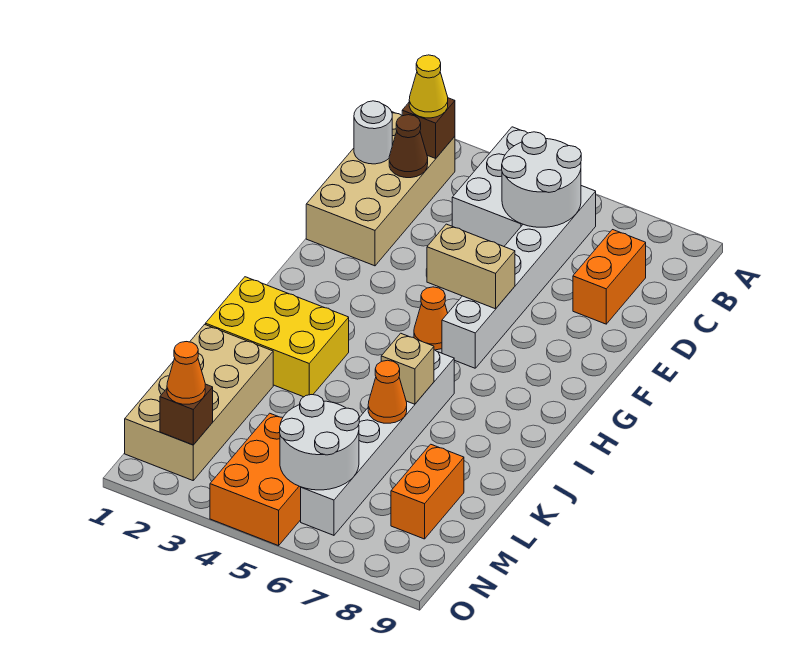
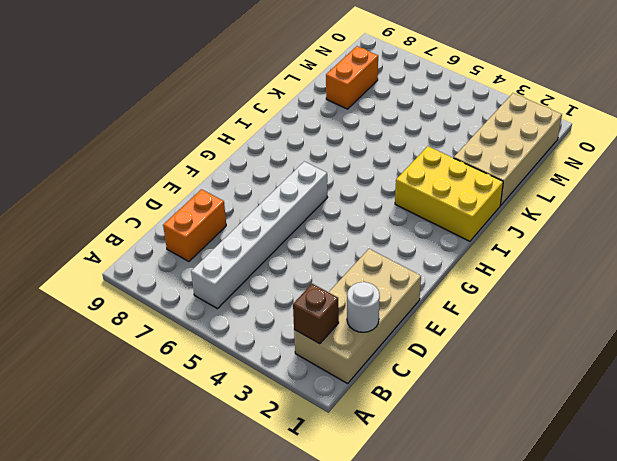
none -> white 2x3 brick [452,127,527,246]
none -> orange 1x1 cone [414,287,448,350]
none -> white 1x6 brick [301,350,454,535]

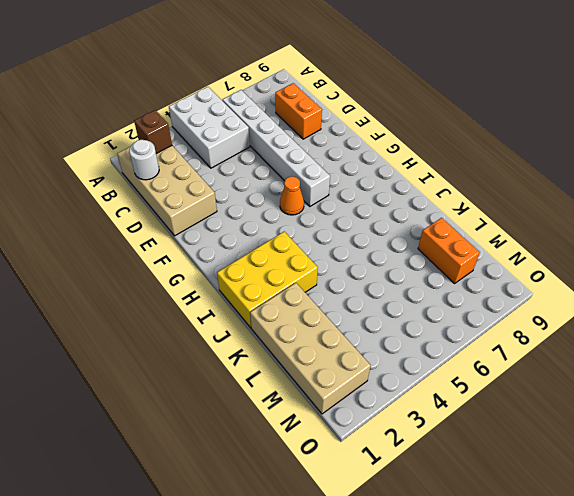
none -> white 1x6 brick [301,350,454,535]
none -> orange 2x3 brick [210,413,301,546]
none -> white 2x2 round brick [502,132,581,227]

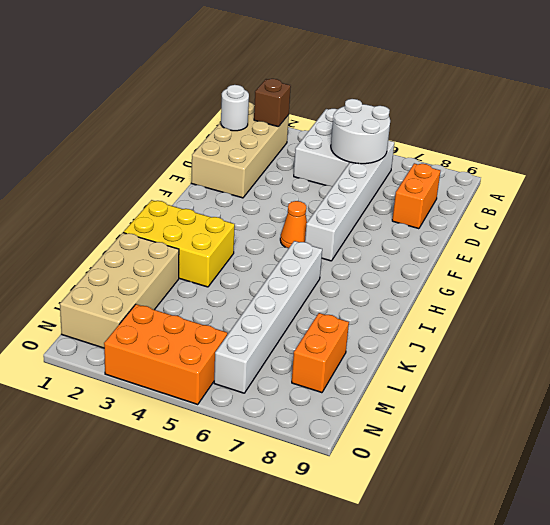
orange 2x3 brick [104,304,227,404] -> orange 2x3 brick turned to [210,413,301,546]
none -> brown 1x1 cone [389,115,428,178]
none -> tan 1x2 brick [427,224,515,309]
none -> tan 1x1 brick [381,333,434,404]

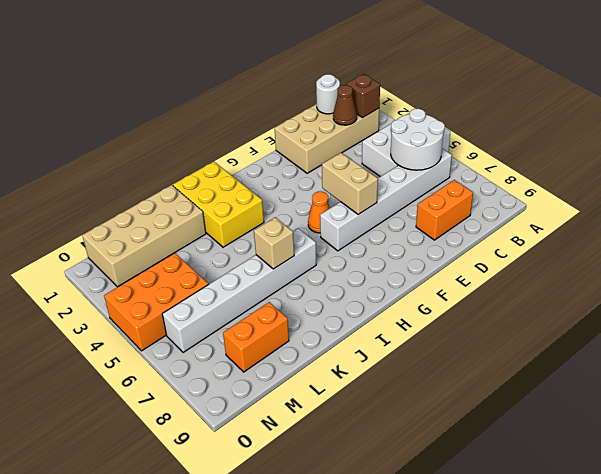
none -> orange 1x1 cone [368,360,407,423]
none -> white 2x2 round brick [280,395,359,490]
none -> brown 1x1 brick [160,384,213,445]

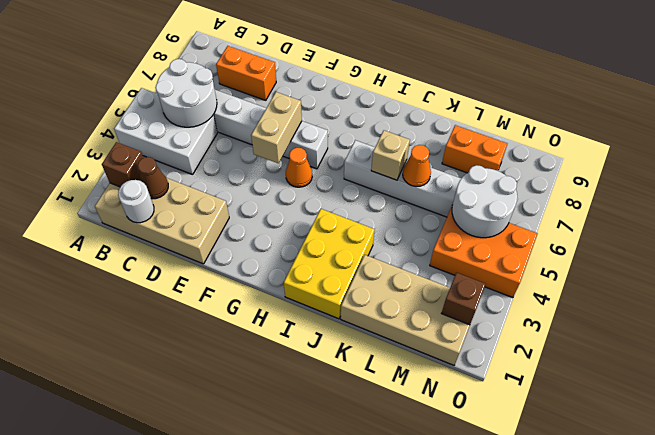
none -> yellow 1x1 cone [409,55,448,118]
none -> orange 1x1 cone [167,342,205,404]

